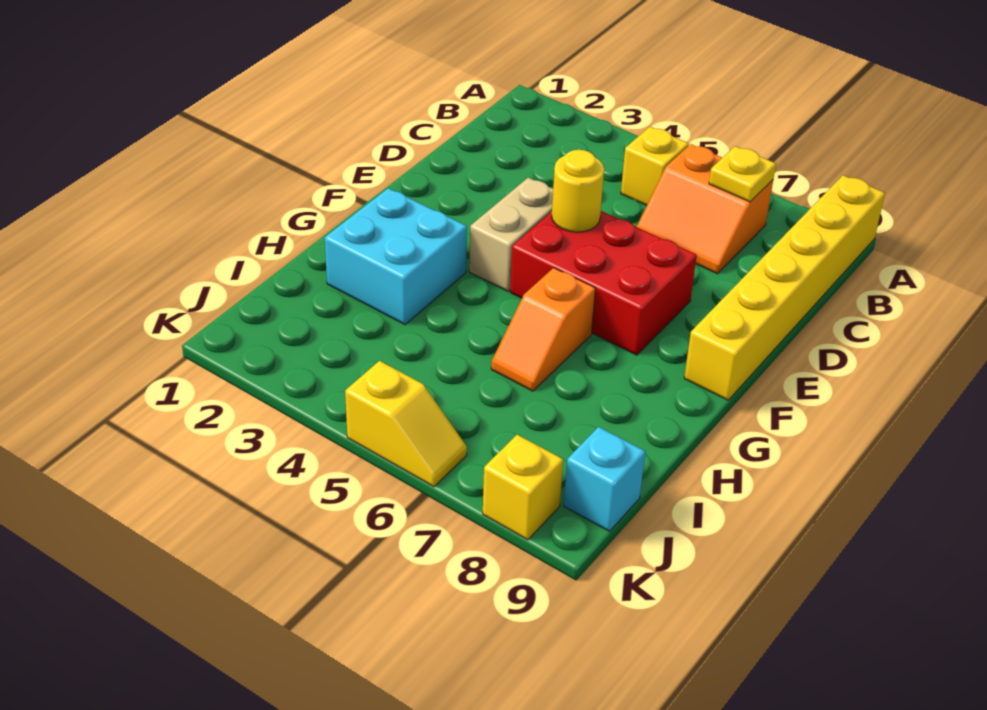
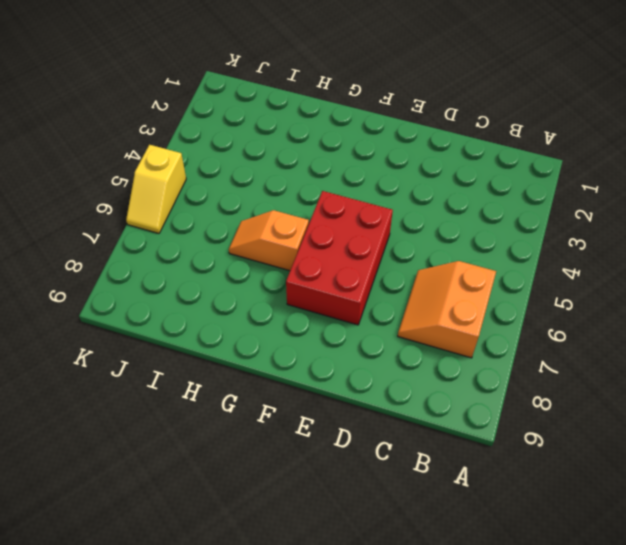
none -> yellow 1x6 brick [684,175,885,400]
none -> yellow 1x1 brick [621,127,689,205]
none -> tan 1x2 brick [469,178,553,291]

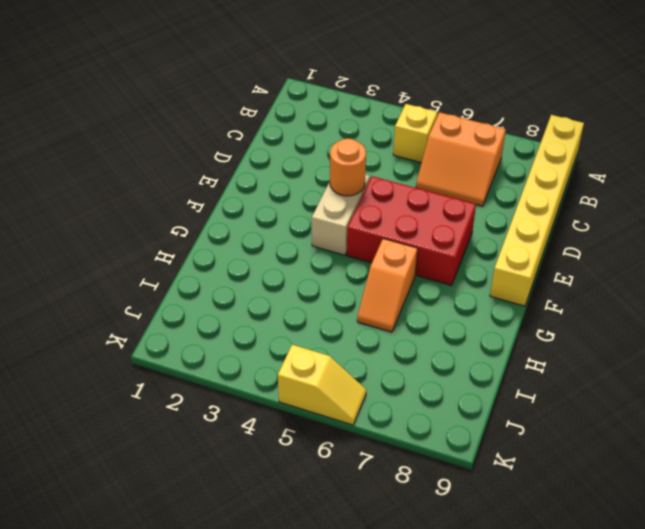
orange 1x1 round brick [330,139,366,196] -> none
none -> cyan 2x2 brick [325,188,467,324]
none -> cyan 1x1 brick [564,427,645,531]
none -> yellow 1x1 brick [483,435,563,540]

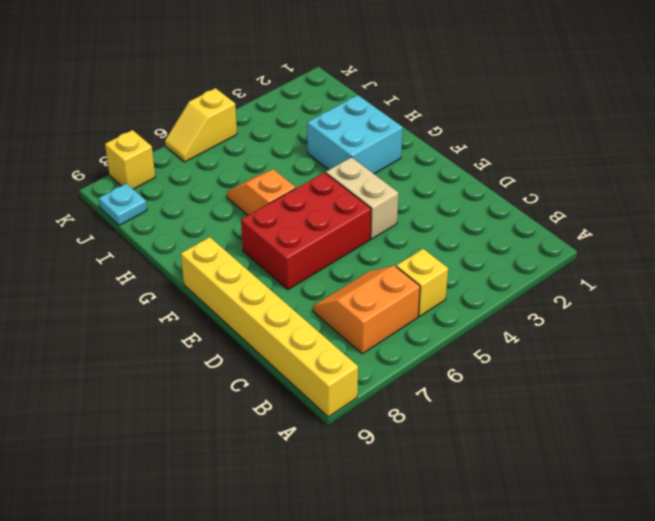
cyan 1x1 plate [99,183,147,225] -> cyan 1x1 brick [564,427,645,531]
none -> yellow 1x1 plate [709,146,776,202]
none -> yellow 1x1 round brick [552,150,604,232]

